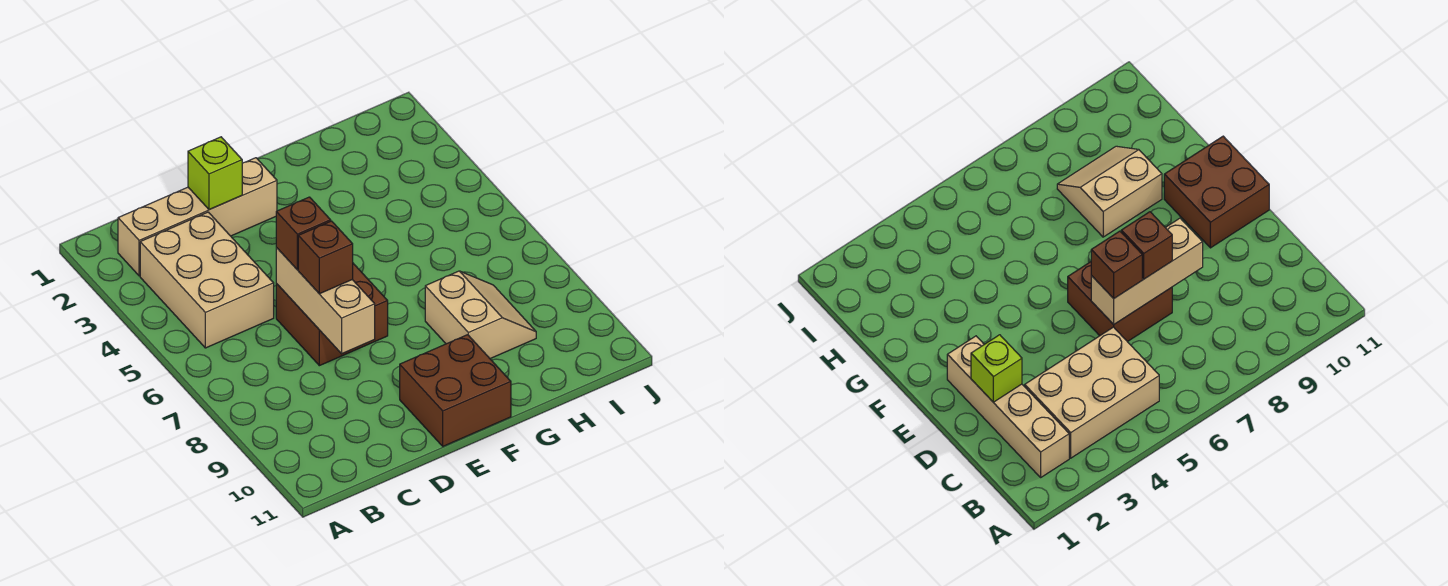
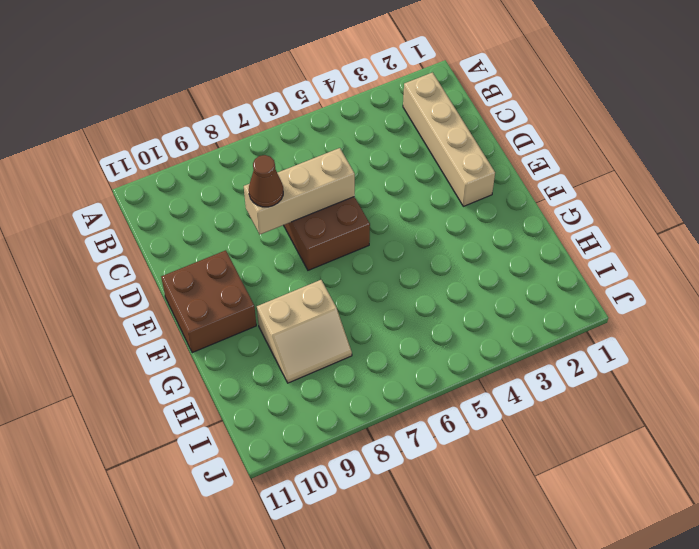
brown 1x1 cone [249,155,283,207] -> none
none -> tan 2x3 brick [140,212,274,348]
none -> lime 1x1 brick [188,137,242,210]

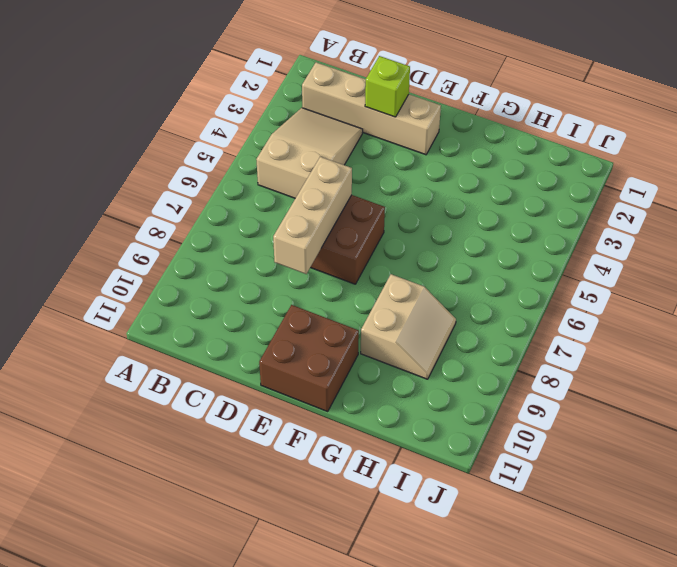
tan 2x3 slope [256,108,363,198] -> tan 2x3 brick [140,212,274,348]
none -> brown 1x1 brick [276,197,331,270]
none -> brown 1x1 brick [298,221,353,294]

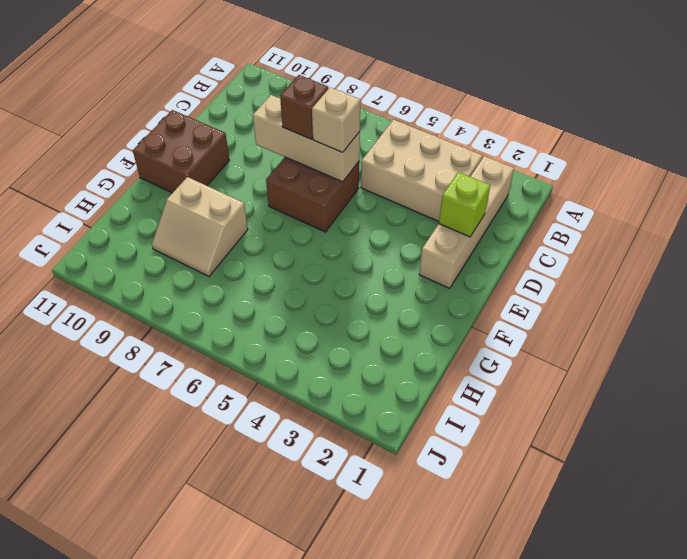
tan 1x1 brick [312,87,360,152] -> brown 1x1 brick [276,197,331,270]

